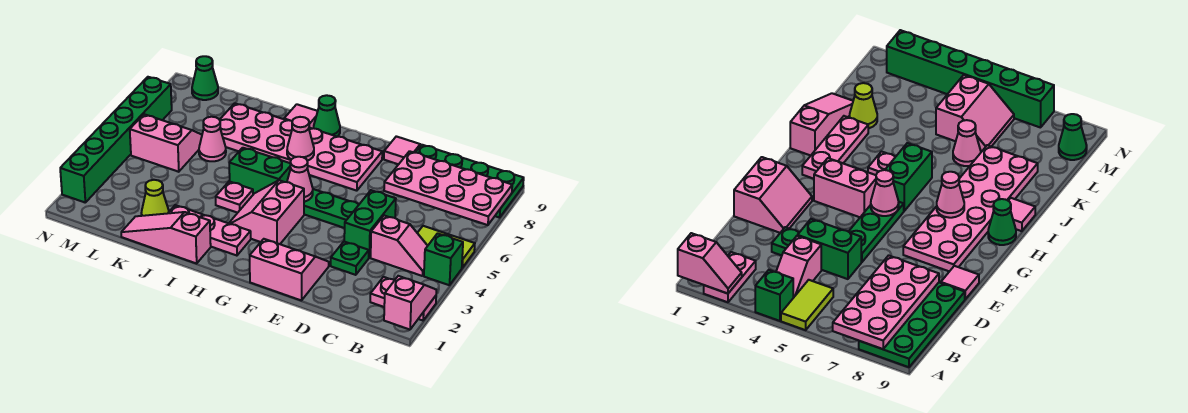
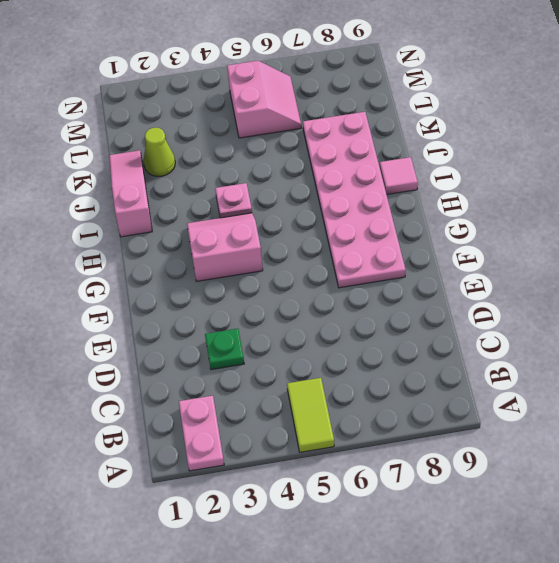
none -> green 1x1 brick [424,233,463,285]
none -> green 2x4 plate [415,145,524,218]
none -> pink 1x2 slope [371,216,427,276]

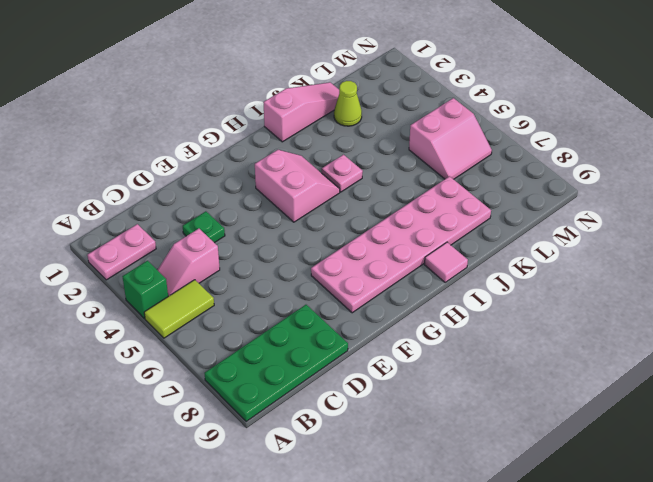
none -> green 1x2 brick [344,190,396,258]
none -> pink 2x2 slope [250,239,329,301]
none -> green 1x3 plate [304,189,359,228]

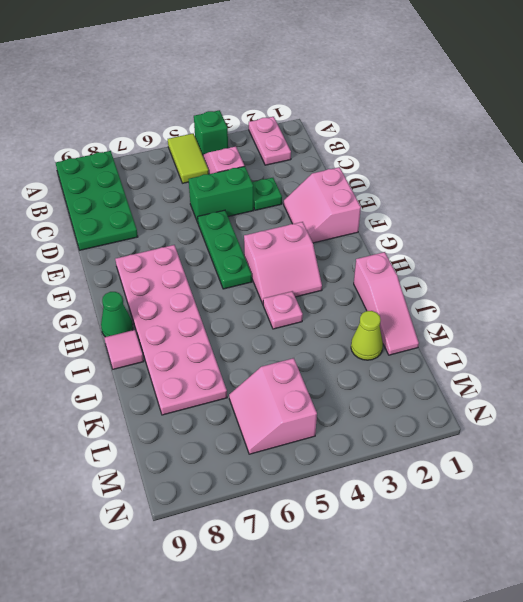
none -> pink 1x1 tile [384,136,420,164]
none -> pink 1x3 plate [168,205,251,256]
none -> green 1x2 brick [229,148,291,194]

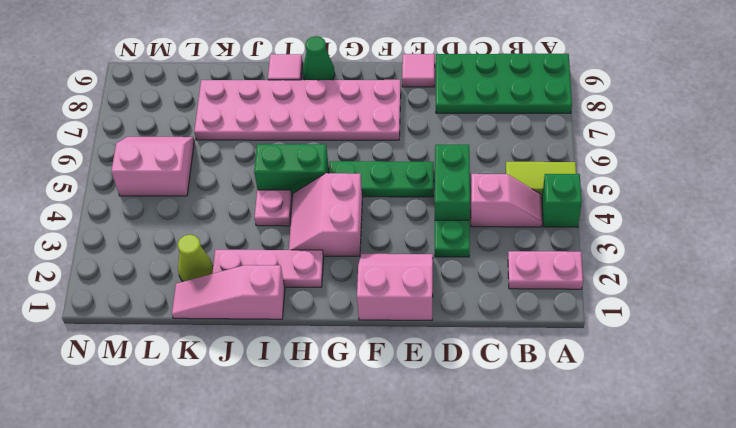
none -> pink 1x1 cone [199,117,226,161]
none -> green 1x1 cone [192,56,218,100]
none -> green 1x6 brick [60,77,172,202]

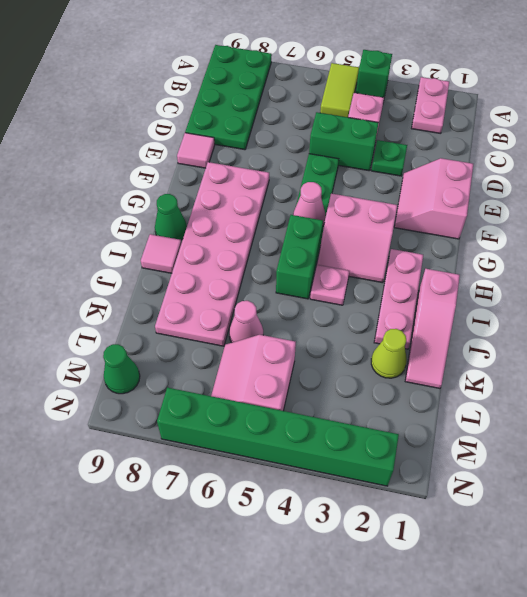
none -> pink 1x2 slope [384,276,436,330]
none -> pink 2x4 plate [384,151,512,225]
none -> pink 1x1 cone [287,117,314,161]

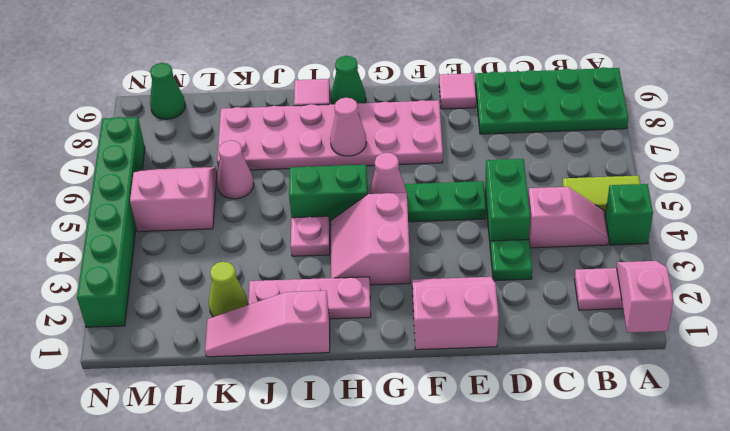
none -> pink 2x4 plate [384,151,512,225]

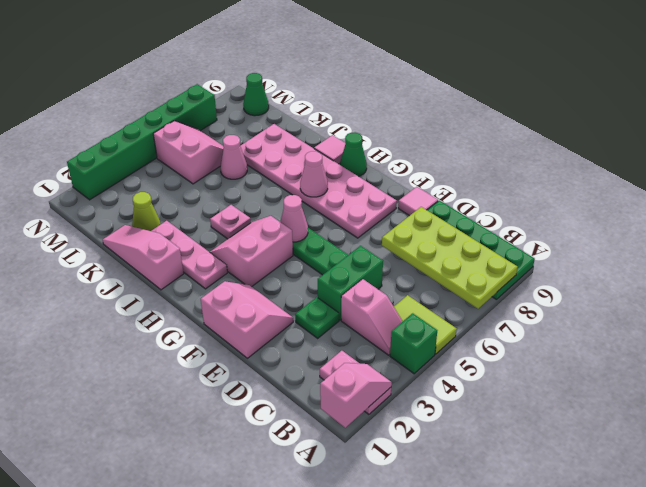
lime 2x4 plate [382,207,518,309] -> pink 2x4 plate [384,151,512,225]
none -> green 1x2 brick [229,148,291,194]

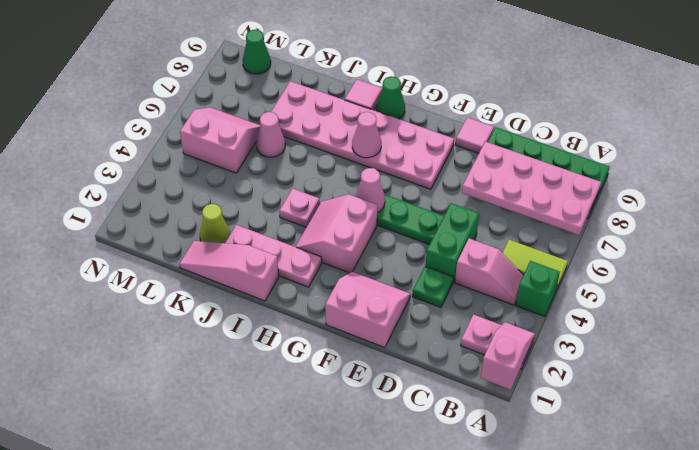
none -> green 1x2 brick [229,148,291,194]
none -> green 1x6 brick [60,77,172,202]

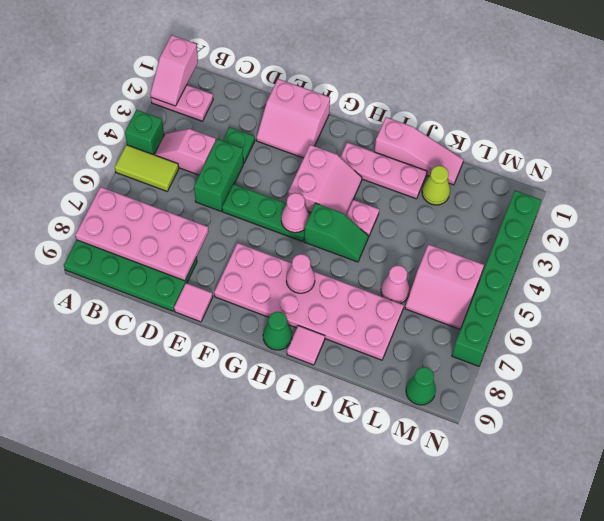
green 1x2 slope [304,203,368,262] -> green 1x2 brick [229,148,291,194]

